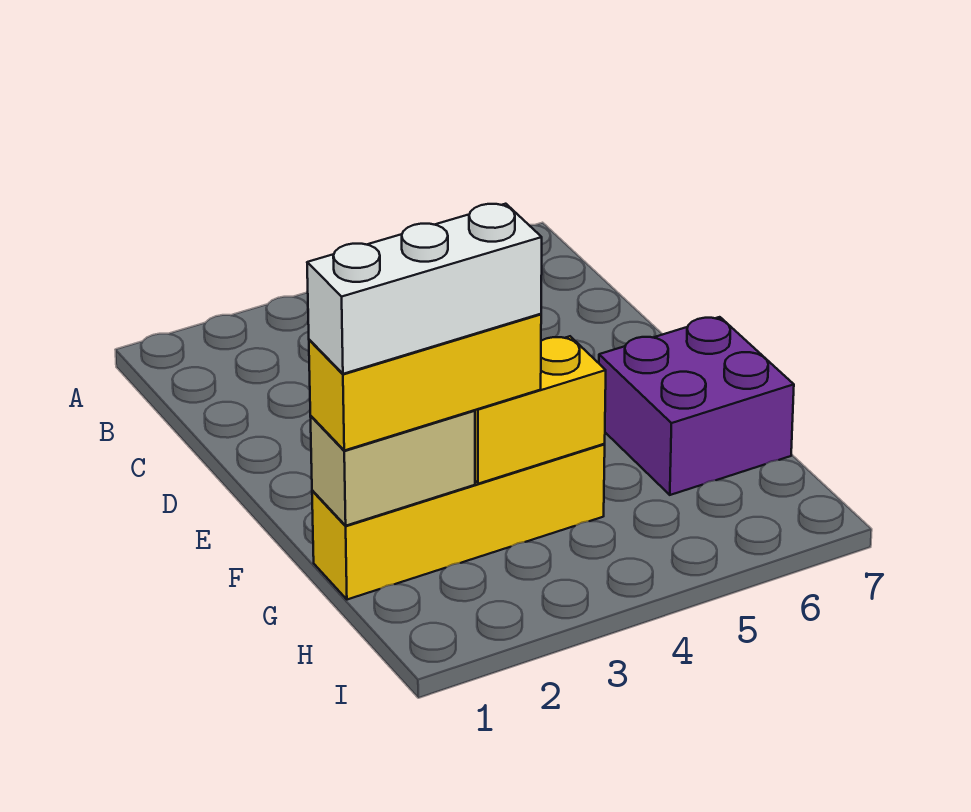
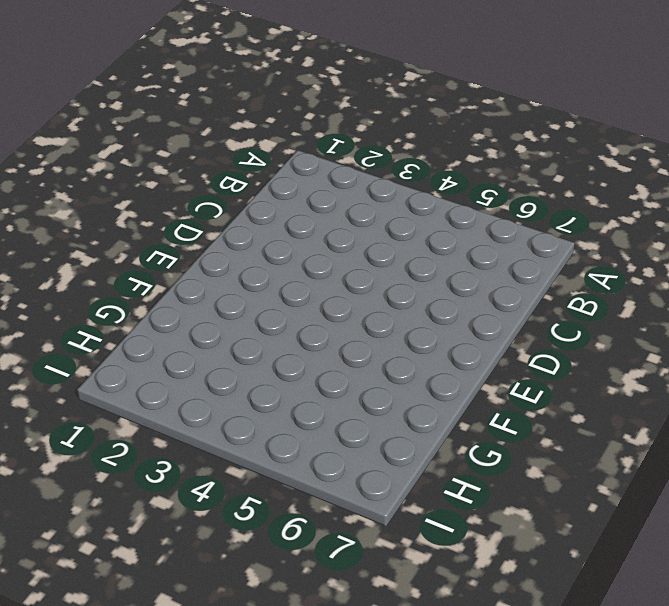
none -> purple 2x2 brick [599,317,794,495]
none -> yellow 1x4 brick [312,444,605,600]

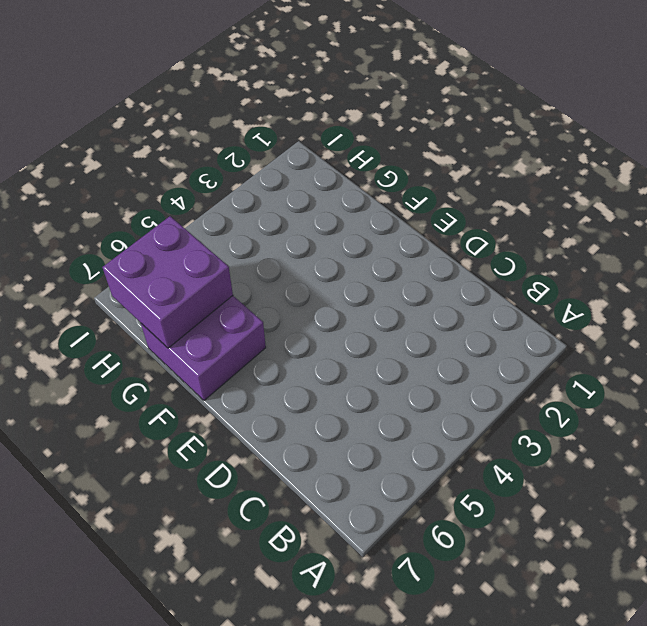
purple 2x2 brick [103,216,233,348] -> none
none -> yellow 1x4 brick [312,444,605,600]
none -> tan 1x2 brick [310,410,475,526]

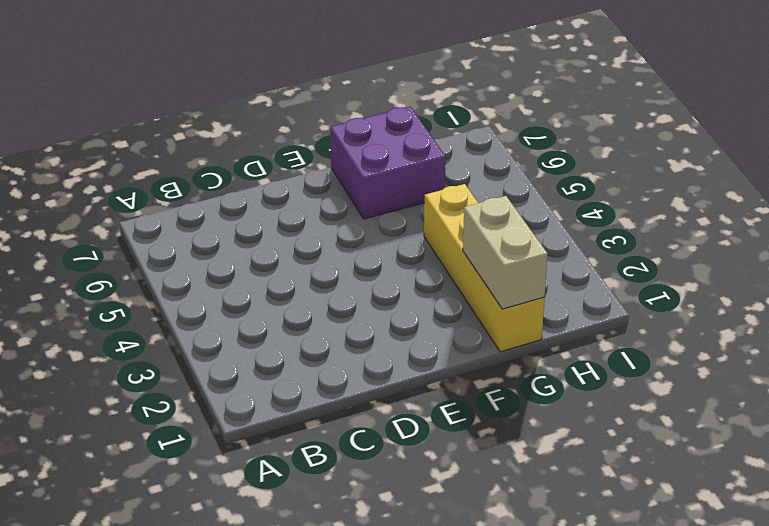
none -> yellow 1x2 brick [475,336,606,484]
none -> yellow 1x3 brick [309,314,541,450]

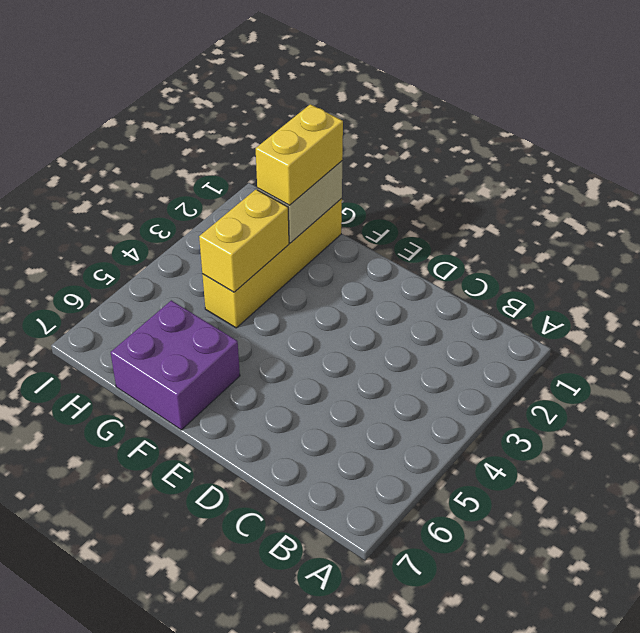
yellow 1x2 brick [256,104,343,205] -> yellow 1x3 brick [309,314,541,450]
none -> white 1x3 brick [307,204,542,374]

